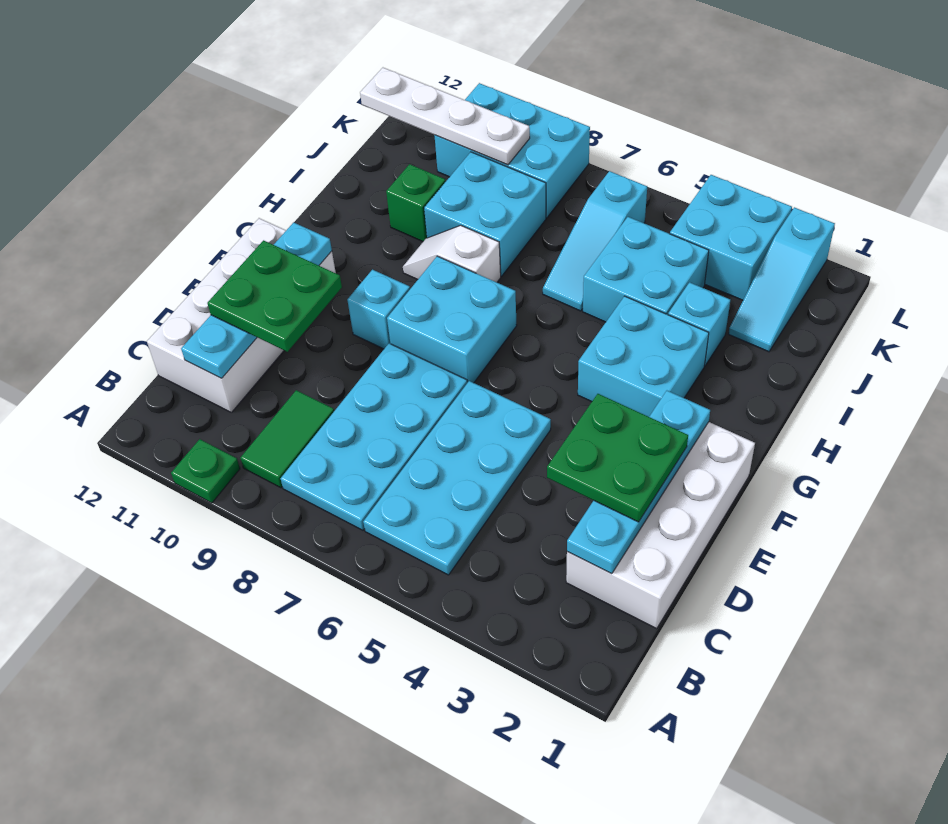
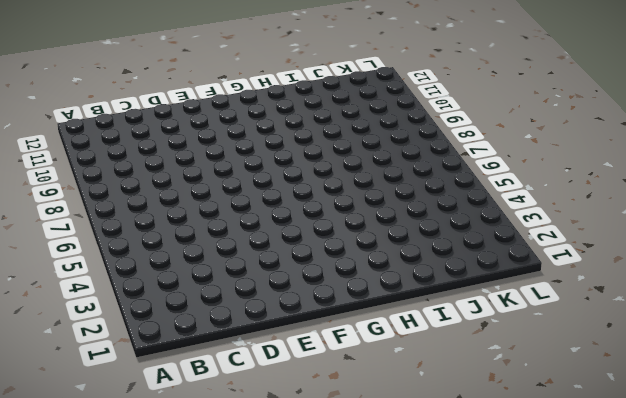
none -> green 1x1 plate [171,439,240,503]
none -> cyan 2x4 plate [363,381,551,575]
none -> cyan 2x4 plate [281,343,467,530]

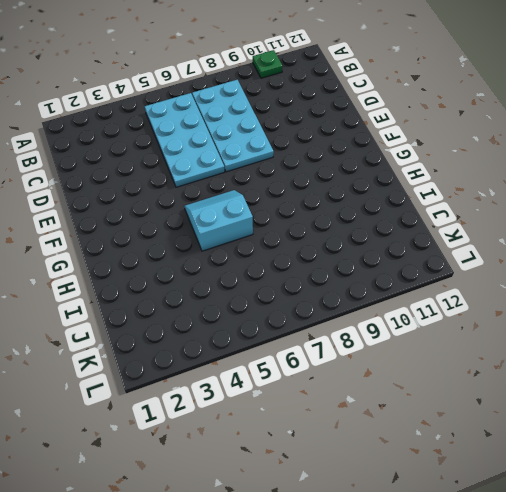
cyan 2x2 slope [184,190,253,251] -> none
none -> green 1x2 tile [240,390,334,488]
none -> white 2x4 brick [566,422,755,628]
none -> white 2x4 brick [147,218,336,412]

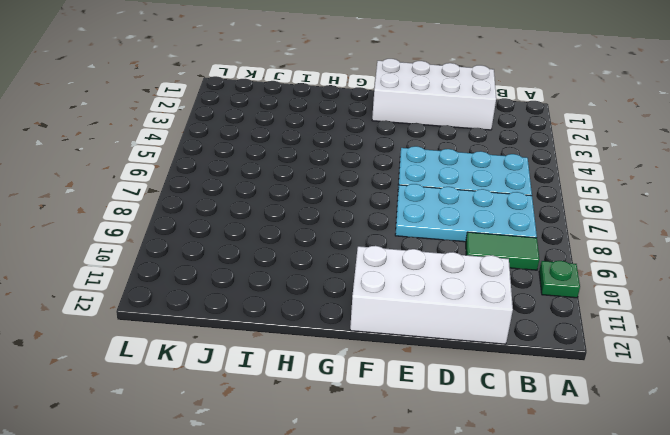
none -> cyan 2x2 brick [387,256,517,383]
none -> cyan 1x1 brick [347,270,410,349]
none -> cyan 2x2 brick [578,296,709,417]

